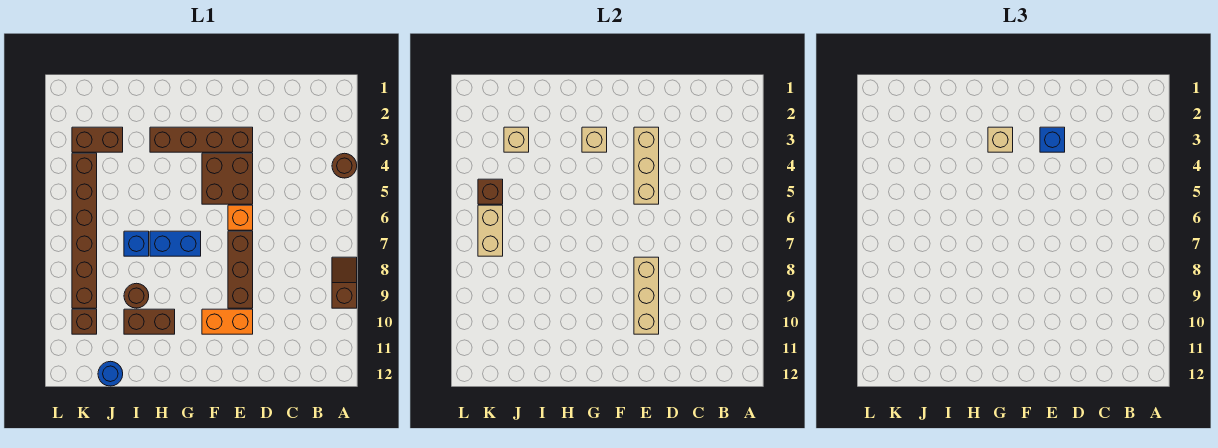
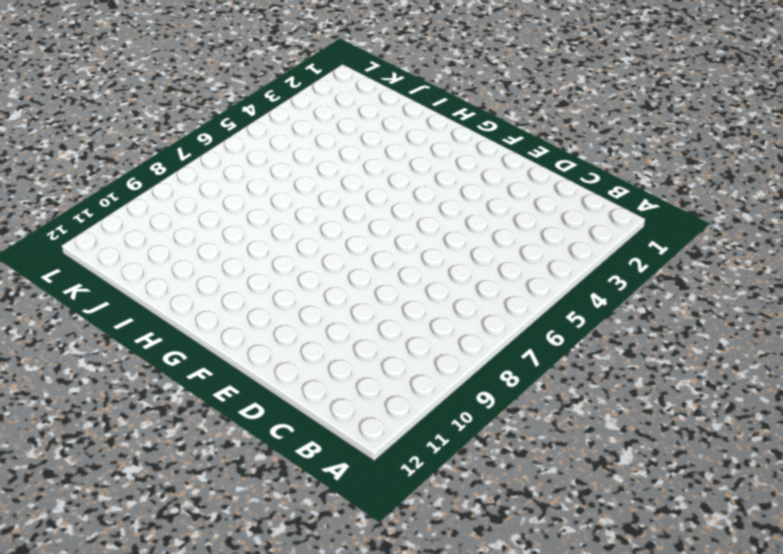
none -> brown 1x1 round brick [332,153,357,178]
none -> brown 1x2 slope [332,257,357,308]
none -> brown 1x4 brick [150,127,253,152]

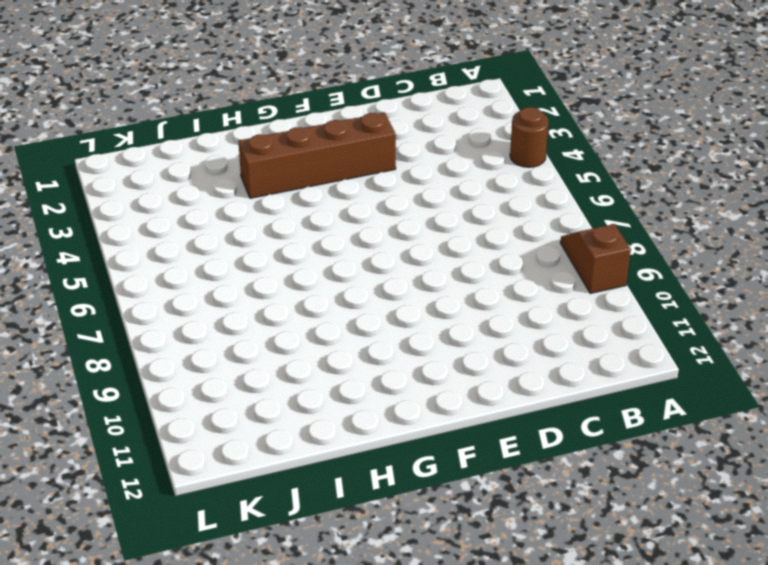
none -> brown 2x2 brick [202,153,253,204]
none -> orange 1x1 brick [228,205,253,230]
none -> brown 1x3 brick [228,231,253,308]

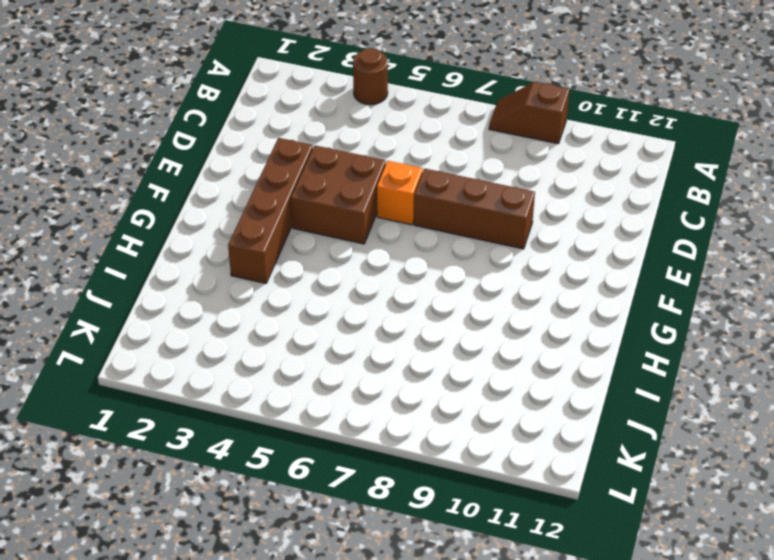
none -> orange 1x2 brick [202,309,253,334]
none -> blue 1x2 brick [150,231,201,256]
none -> brown 1x2 brick [124,309,175,334]

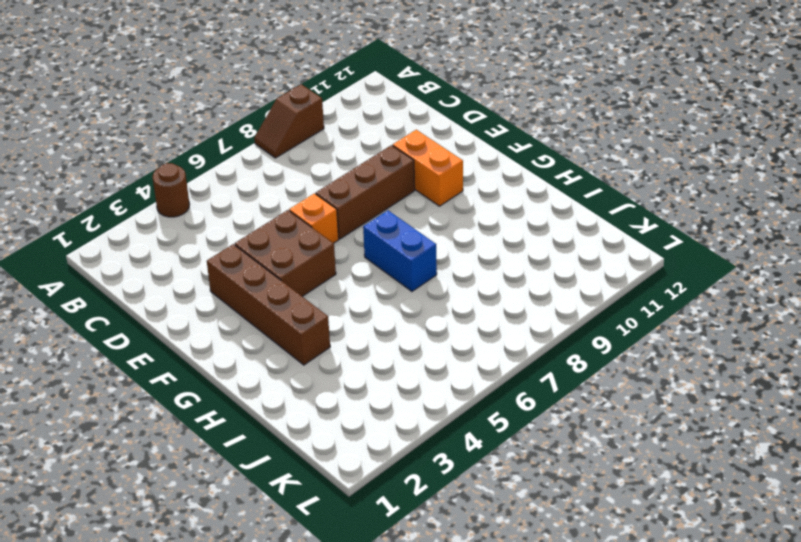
none -> brown 1x2 brick [124,309,175,334]
none -> blue 1x1 brick [124,231,149,256]
none -> brown 1x1 round brick [124,283,149,308]

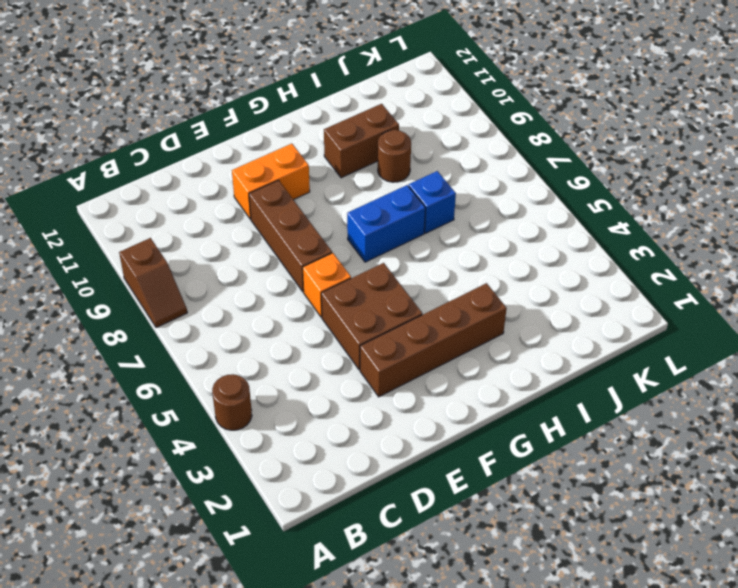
none -> brown 1x2 brick [72,127,123,152]
none -> blue 1x1 round brick [98,361,123,386]
none -> brown 1x6 brick [72,153,97,308]

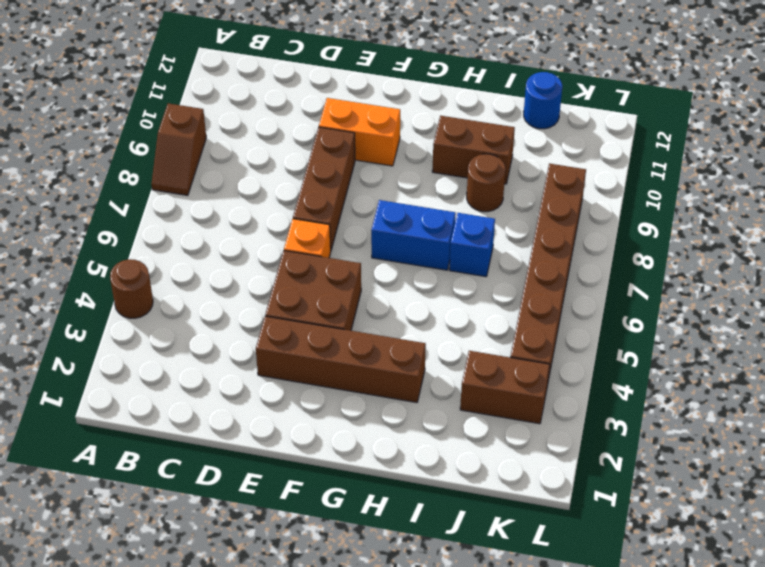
none -> brown 1x1 brick [72,309,97,334]
none -> tan 1x3 brick [634,127,659,204]
none -> tan 1x3 brick [634,257,659,334]

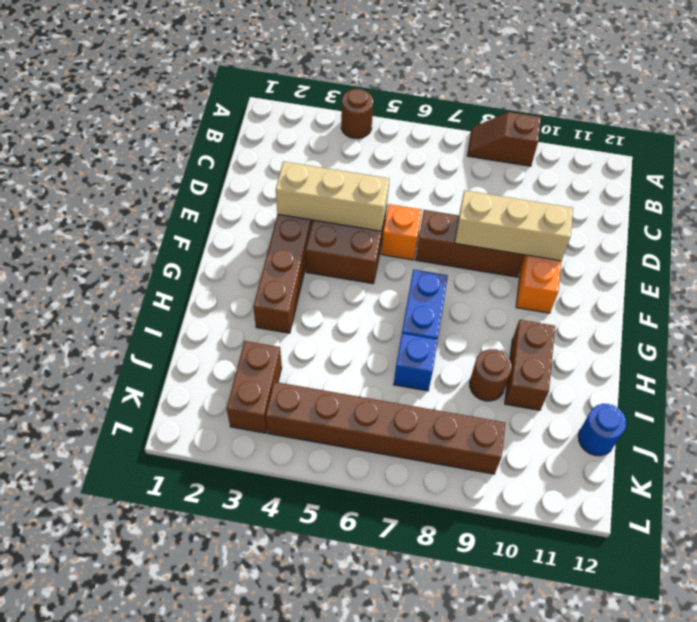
none -> brown 1x1 brick [72,309,97,334]
none -> tan 1x1 brick [582,127,607,152]
none -> tan 1x1 brick [504,127,529,152]

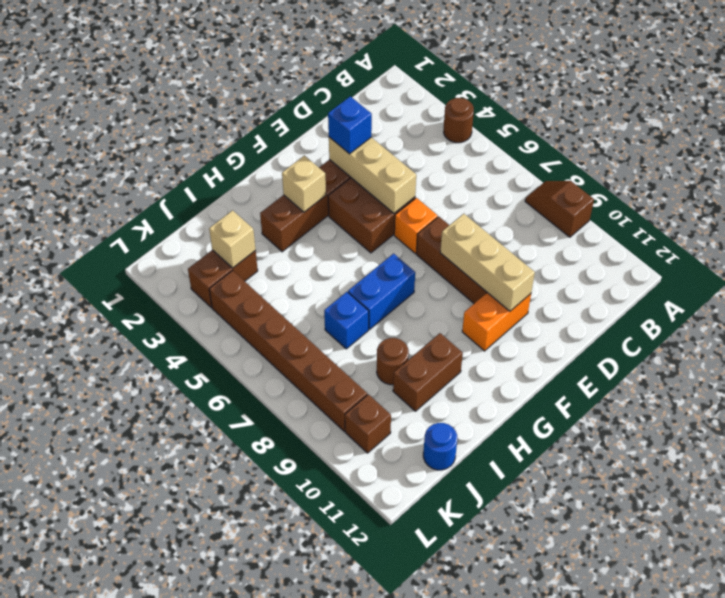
none -> brown 1x1 brick [478,179,503,204]
none -> tan 1x2 brick [478,205,503,256]
none -> tan 1x1 brick [988,127,1013,152]

